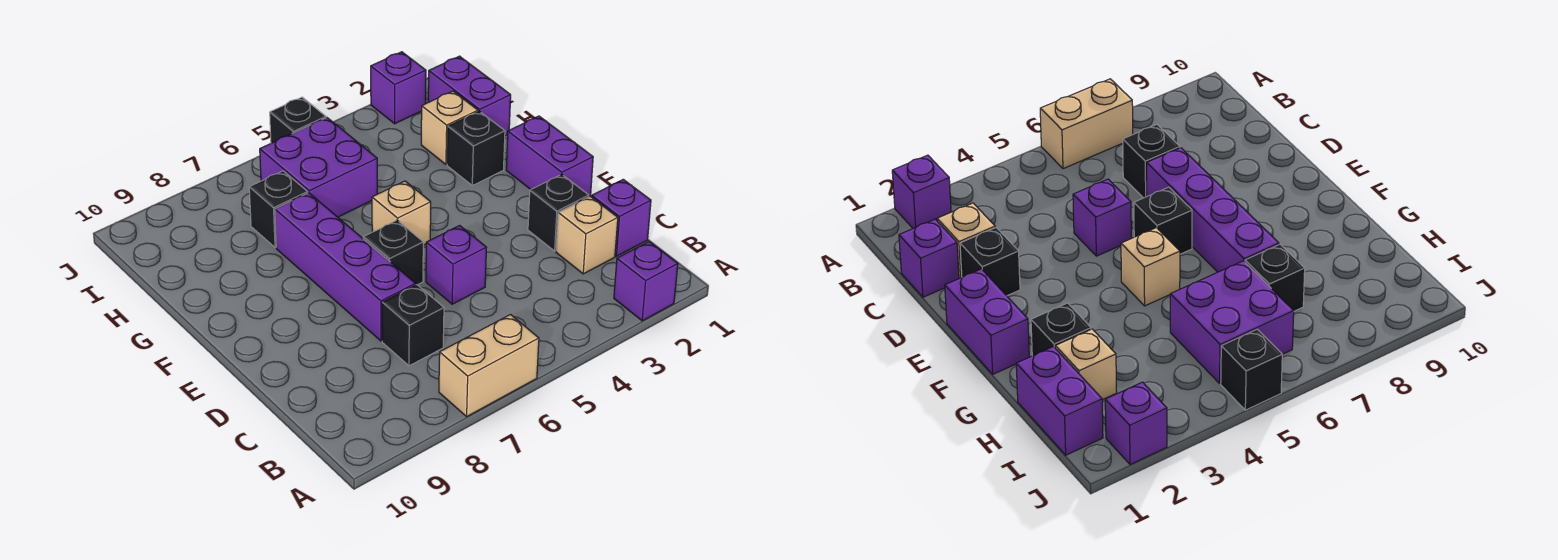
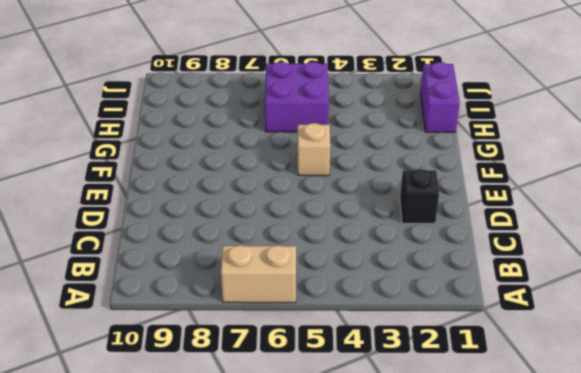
none -> purple 1x1 brick [614,242,678,321]
none -> purple 1x1 brick [592,179,651,256]
none -> tan 1x1 brick [556,196,618,274]

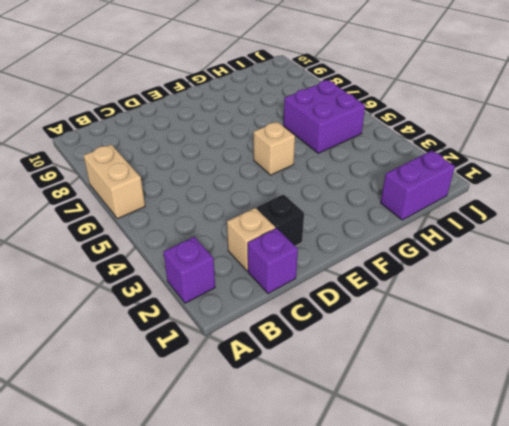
none -> black 1x1 brick [382,285,444,366]
none -> purple 1x1 brick [426,225,486,304]
none -> purple 1x4 brick [275,193,416,341]

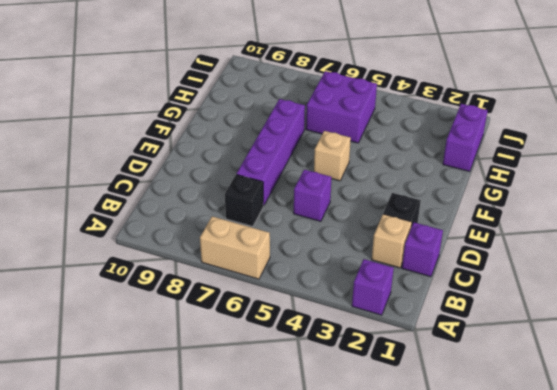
none -> purple 1x2 brick [506,116,593,196]
none -> black 1x1 brick [363,220,423,285]
none -> black 1x1 brick [447,111,505,185]

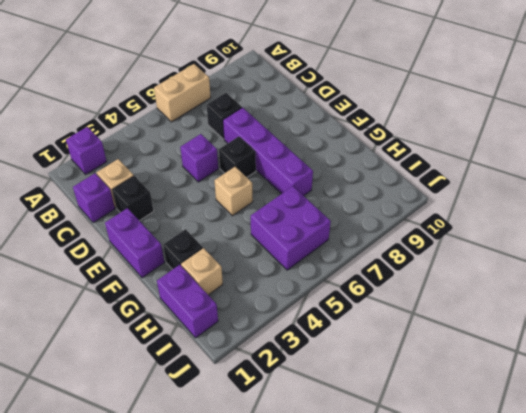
none -> black 1x1 brick [249,171,308,248]
none -> purple 1x1 brick [371,52,426,124]
none -> black 1x1 brick [270,97,326,143]

